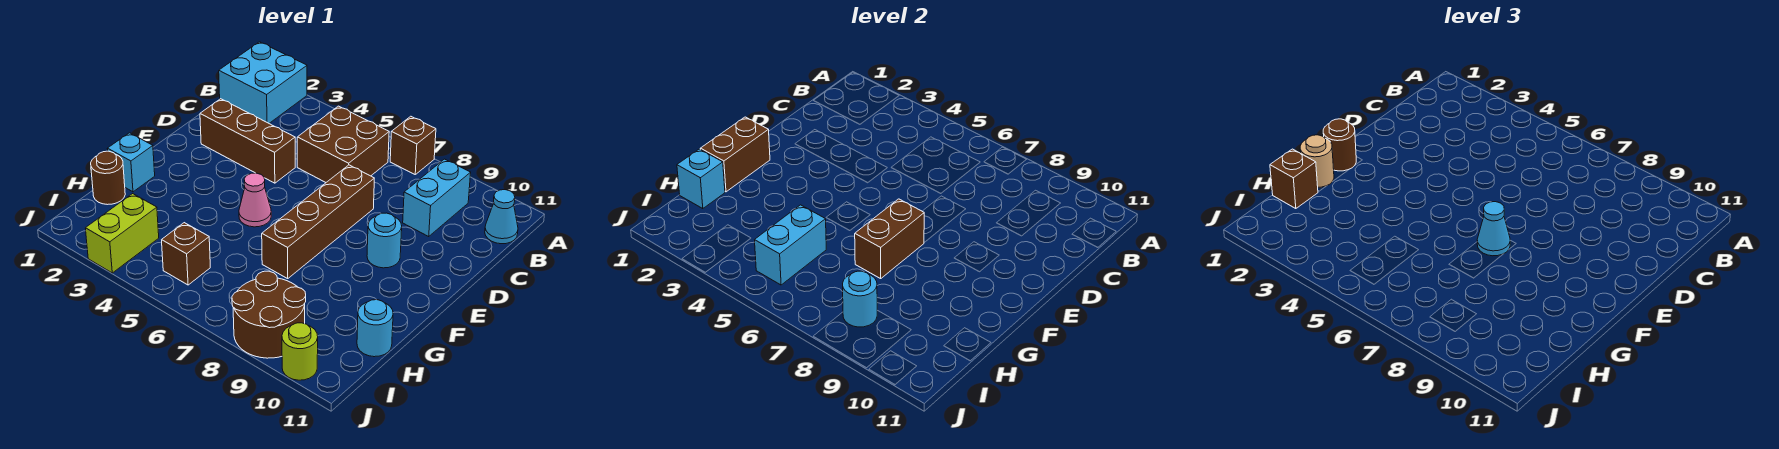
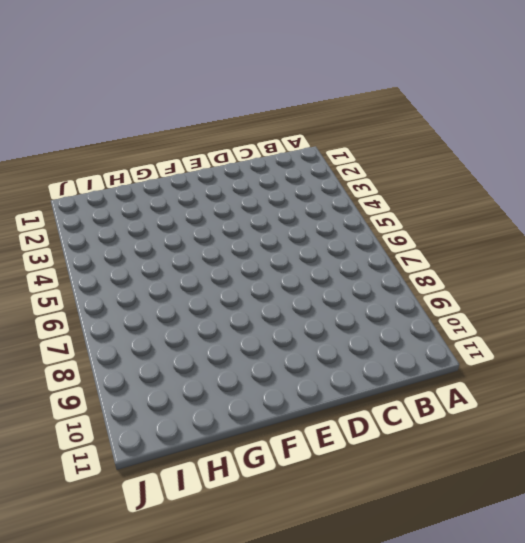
none -> cyan 2x2 brick [219,42,307,123]
none -> brown 1x1 brick [390,116,436,174]
none -> brown 2x2 brick [297,106,389,182]

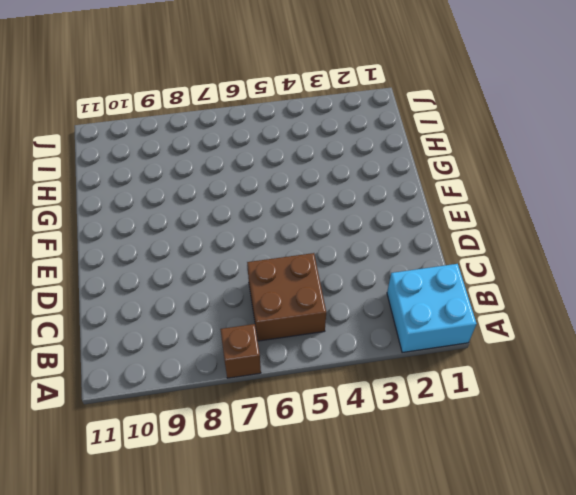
none -> cyan 1x2 brick [403,159,471,236]
none -> cyan 1x1 cone [485,190,518,244]
none -> brown 1x3 brick [200,99,295,183]

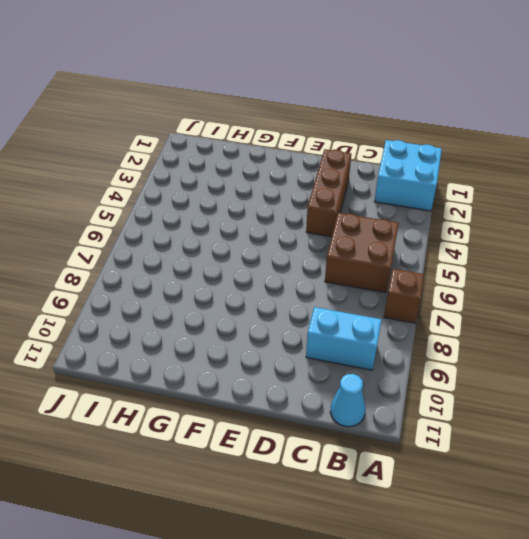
none -> brown 1x4 brick [262,165,374,279]
none -> cyan 1x1 round brick [367,213,402,268]
none -> pink 1x1 cone [239,173,271,227]

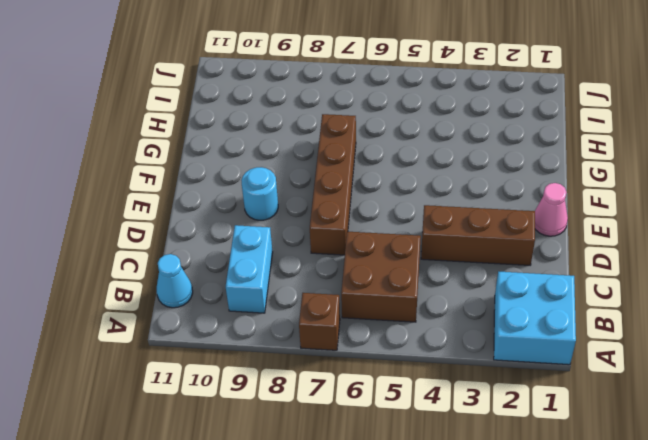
pink 1x1 cone [535,183,568,236] -> pink 1x1 cone moved to [239,173,271,227]
none -> cyan 1x1 brick [107,133,155,192]
none -> brown 1x1 round brick [91,151,125,205]
none -> cyan 1x1 round brick [357,300,393,357]

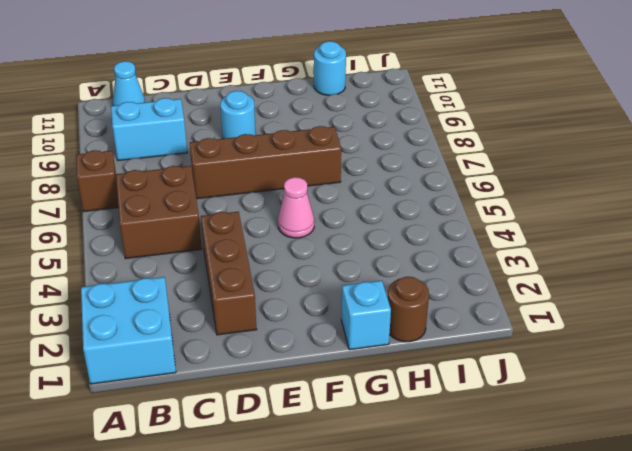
none -> lime 1x2 brick [85,194,159,273]
none -> brown 1x1 brick [162,223,210,285]
none -> brown 2x2 round brick [232,271,306,358]

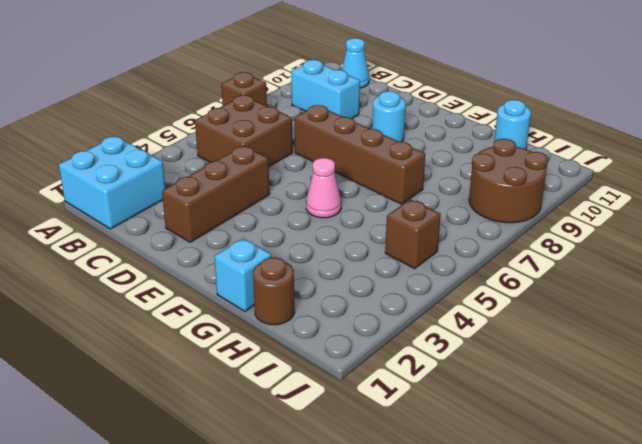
none -> lime 1x2 brick [85,194,159,273]
none -> lime 1x1 round brick [282,323,318,380]
none -> brown 1x2 brick [700,117,770,192]

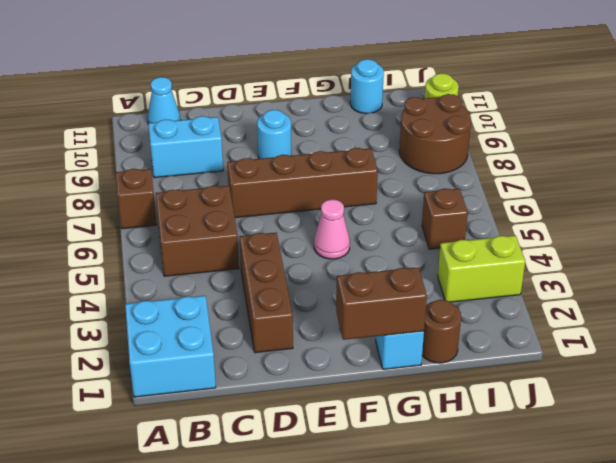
none -> brown 1x2 brick [855,199,924,279]
none -> cyan 1x1 brick [677,149,725,209]
none -> cyan 1x2 brick [755,205,826,285]

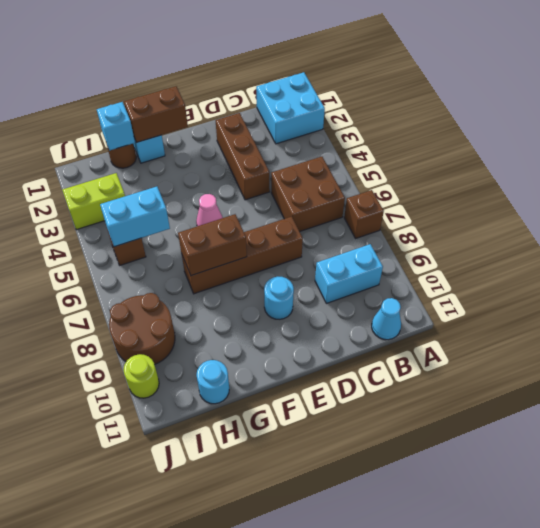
none -> cyan 1x1 round brick [843,271,877,327]
none -> brown 1x1 round brick [1323,119,1356,171]
none -> cyan 1x1 cone [1477,202,1510,256]

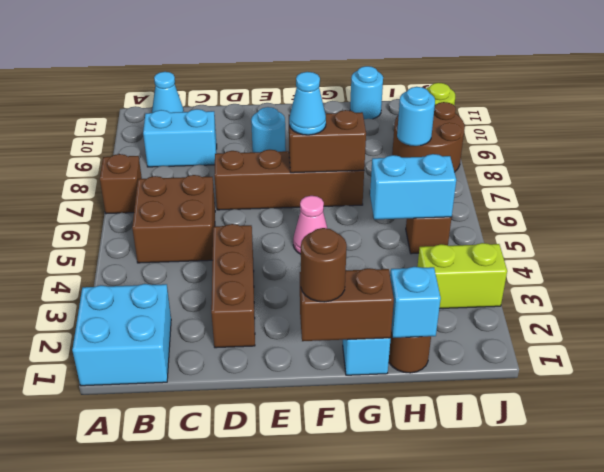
none -> tan 1x1 round brick [1300,135,1334,187]
none -> brown 1x1 brick [1270,149,1318,209]

